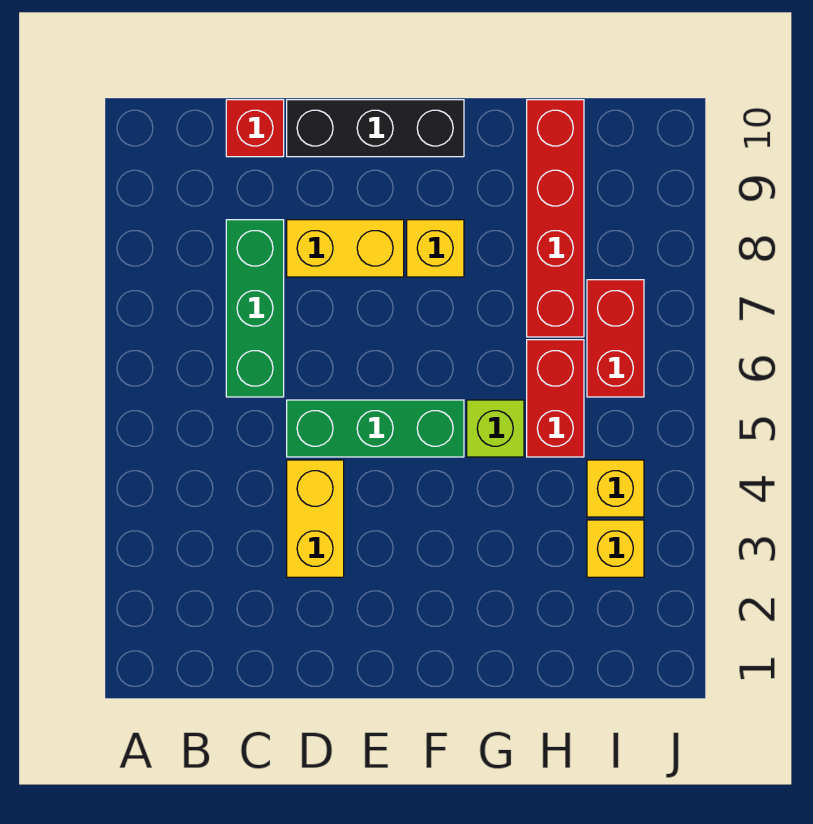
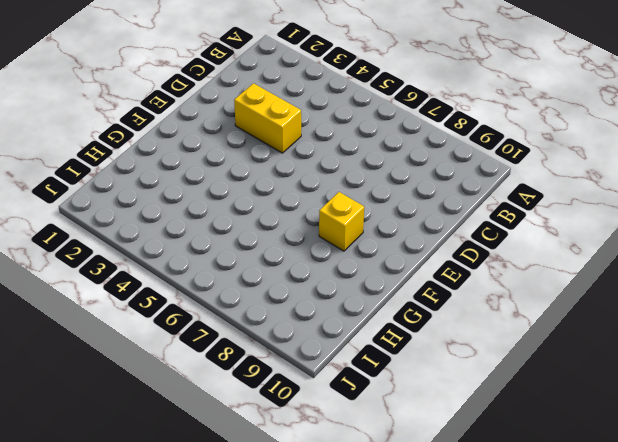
none -> green 1x3 brick [226,220,284,397]
none -> red 1x1 brick [226,100,284,157]
none -> green 1x3 brick [287,400,464,457]

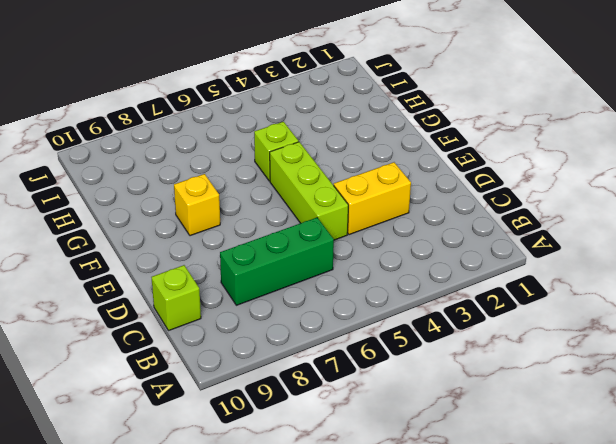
lime 1x1 brick [151,265,201,331] -> red 1x1 brick [226,100,284,157]
lime 1x3 brick [270,142,348,240] -> green 1x3 brick [287,400,464,457]
none -> yellow 1x2 brick [287,220,404,277]
none -> black 1x3 brick [287,100,464,157]
none -> red 1x2 brick [527,340,584,457]

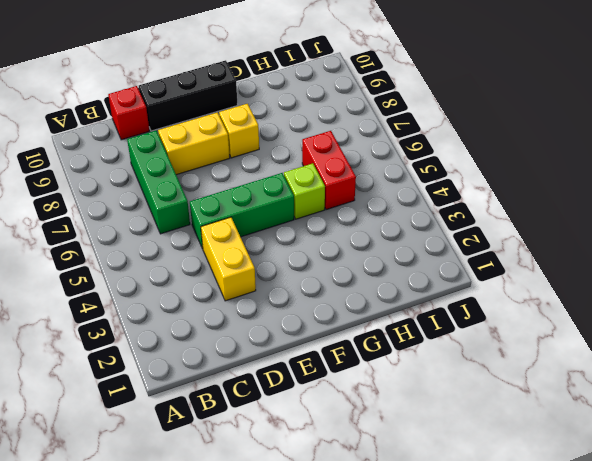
none -> red 1x4 brick [527,100,584,337]
none -> yellow 1x1 brick [587,520,644,577]
none -> yellow 1x1 brick [587,460,644,517]

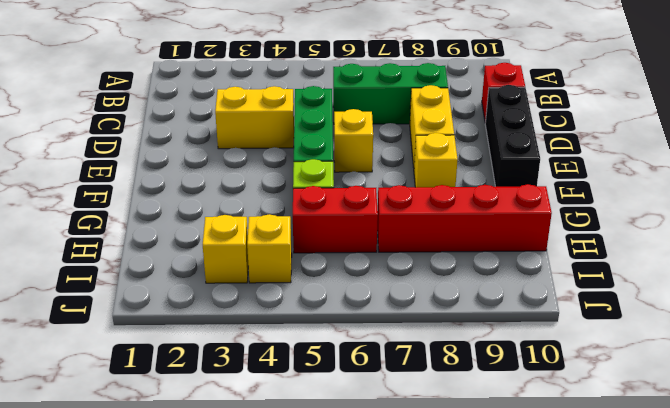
yellow 1x1 brick [334,109,373,172] -> none
none -> red 1x2 brick [587,280,644,397]

